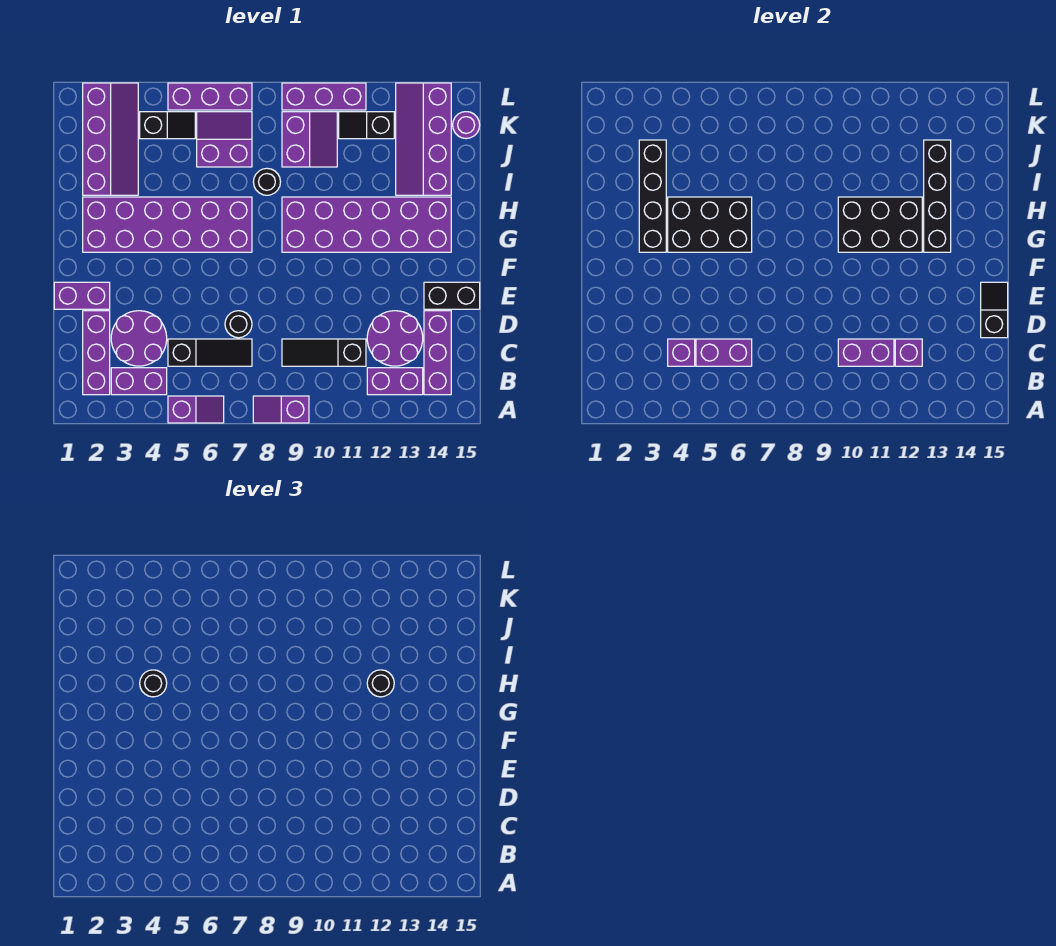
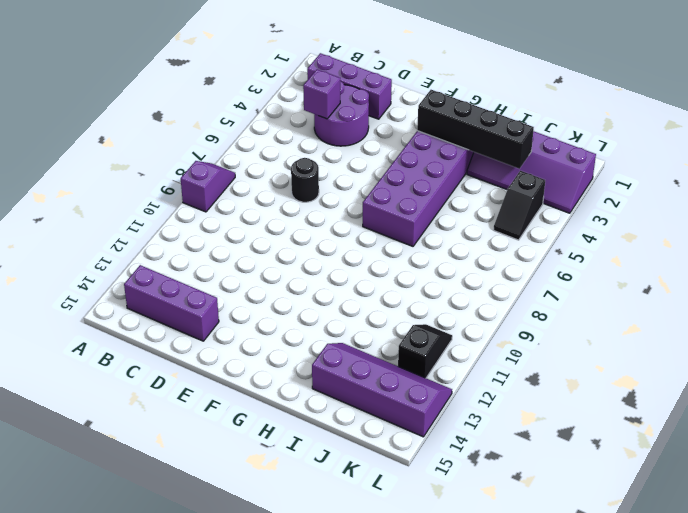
none -> purple 1x2 slope [168,396,224,423]
none -> purple 1x2 brick [111,368,167,395]
none -> purple 1x2 brick [367,368,423,395]
none -> black 1x3 slope [168,339,252,366]

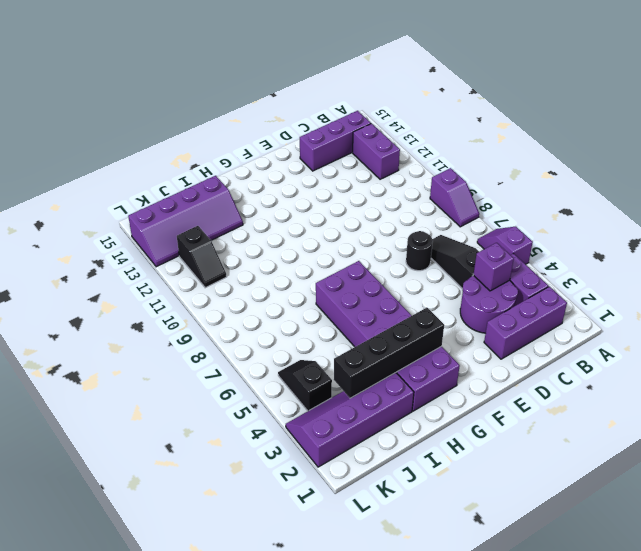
none -> black 1x3 slope [282,339,366,366]
none -> purple 2x2 round brick [367,311,423,366]
none -> purple 1x2 brick [54,282,110,309]
none -> black 1x2 brick [424,282,480,309]

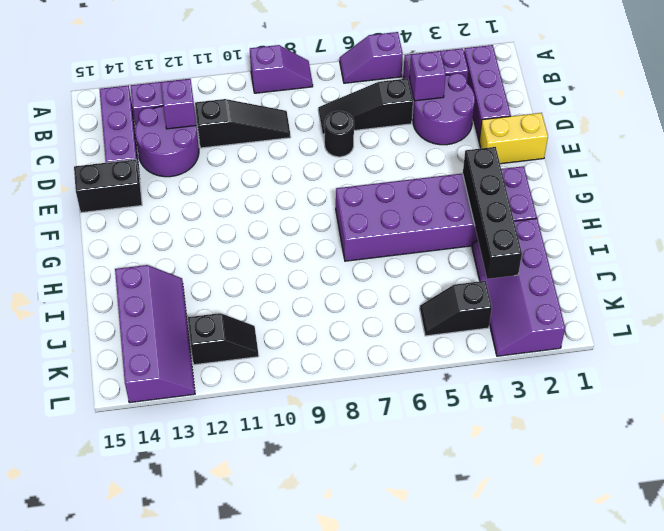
yellow 1x2 brick [479,113,548,164] -> purple 1x2 brick [54,282,110,309]
none -> purple 2x6 brick [282,197,451,252]
none -> black 1x1 round brick [254,168,280,195]
none -> purple 2x2 slope [197,112,252,167]
none -> purple 2x2 slope [282,112,337,167]

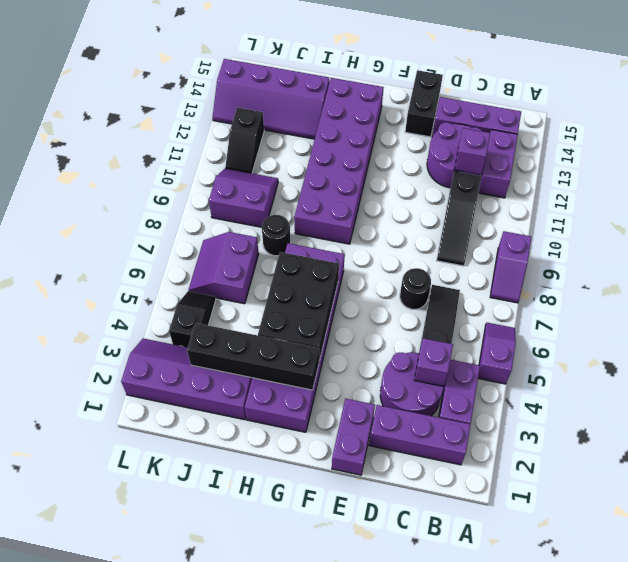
none -> purple 1x1 round brick [453,112,480,139]
none -> purple 1x3 brick [168,83,252,110]
none -> purple 1x3 brick [282,83,366,110]
none -> purple 1x2 brick [696,339,752,366]

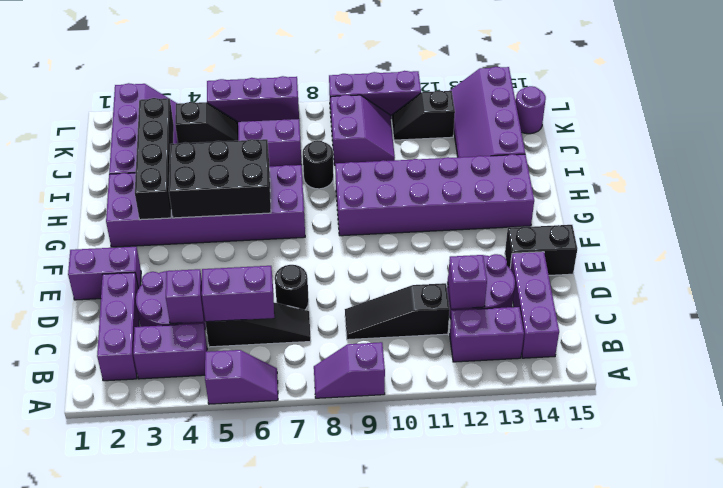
none -> purple 1x2 brick [838,339,894,366]
none -> black 1x2 slope [981,282,1008,338]
none -> black 2x3 brick [838,197,922,252]
none -> black 1x4 brick [924,140,951,252]

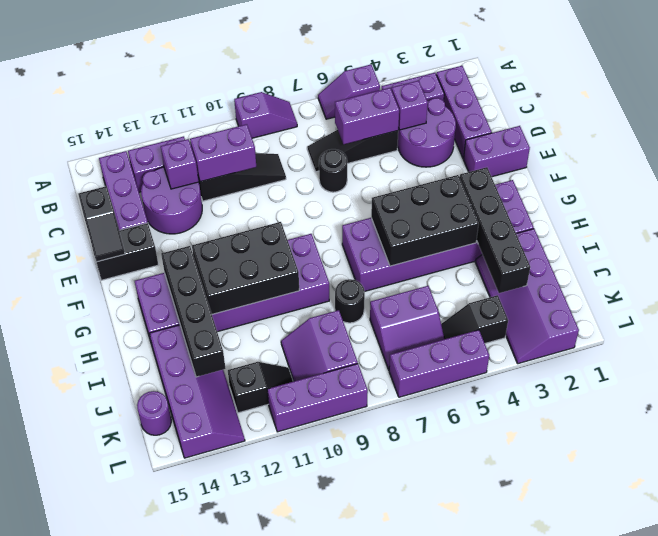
none -> black 1x1 round brick [140,670,167,697]
none -> black 1x1 round brick [367,670,394,697]

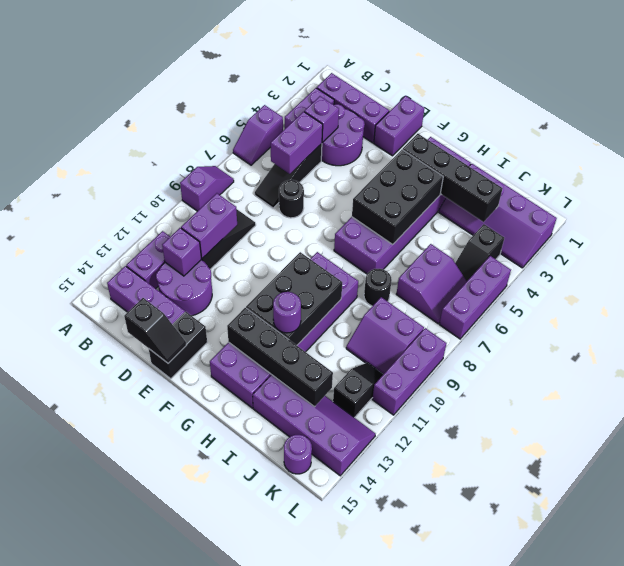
purple 1x1 round brick [273,292,301,333] -> black 1x1 round brick [367,670,394,697]
none -> black 1x1 round brick [140,670,167,697]

